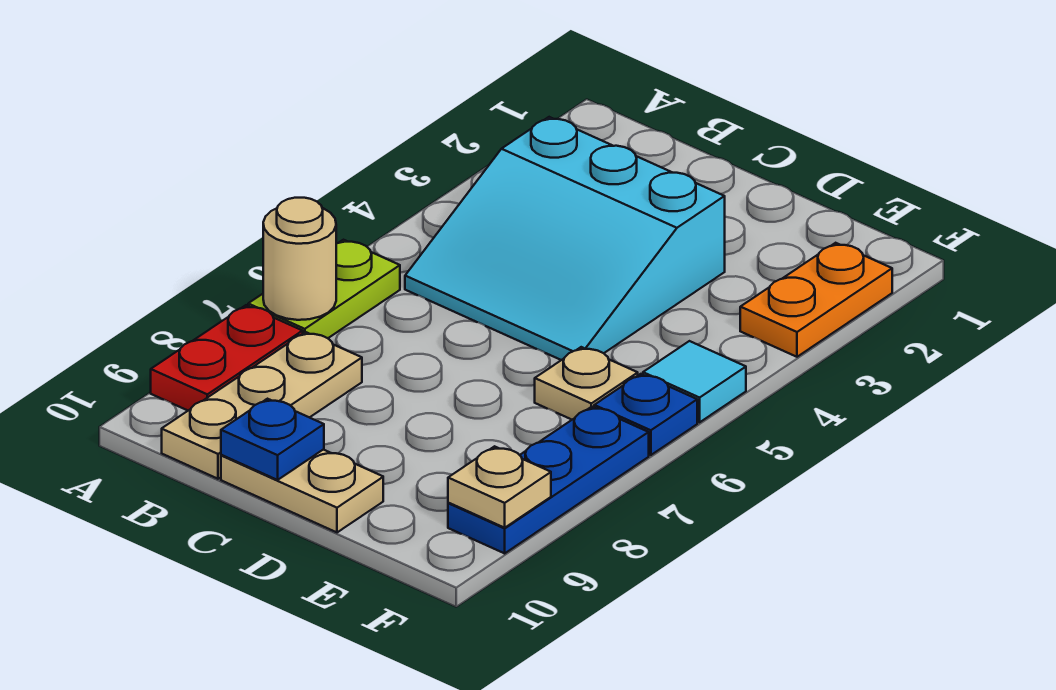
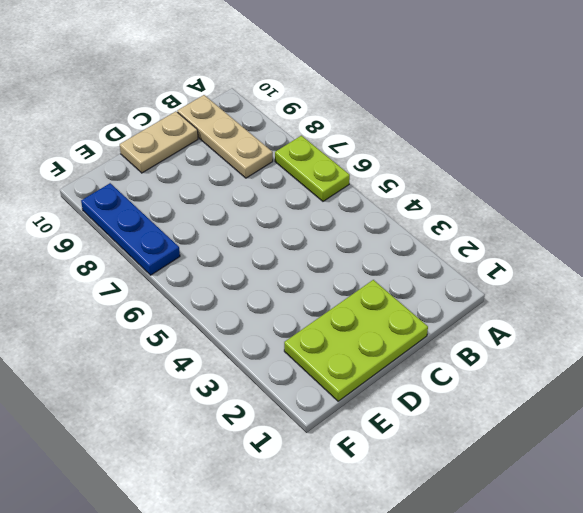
lime 2x3 plate [284,280,428,401] -> none
none -> red 1x2 plate [151,305,303,410]
none -> cyan 3x3 slope [405,117,725,360]
none -> tan 1x1 plate [535,347,638,420]

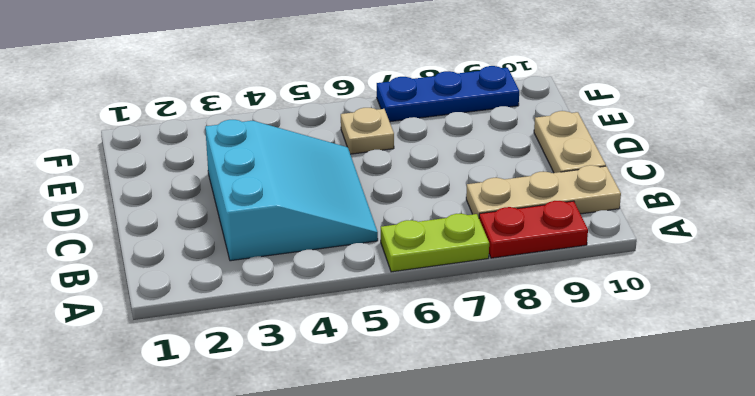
none -> orange 1x2 plate [740,243,892,357]
none -> cyan 1x1 tile [643,341,746,422]
none -> blue 1x1 plate [594,374,697,455]

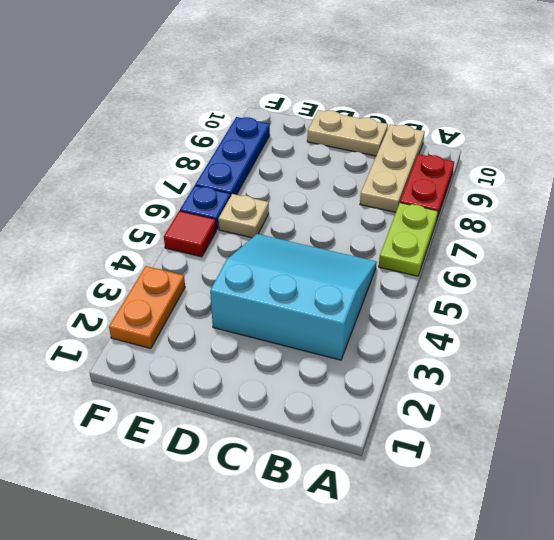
red 1x1 tile [164,211,216,257] -> cyan 1x1 tile [643,341,746,422]
none -> tan 1x1 round brick [263,198,336,320]
none -> blue 1x1 plate [221,399,324,480]
none -> tan 1x1 plate [448,446,551,528]

